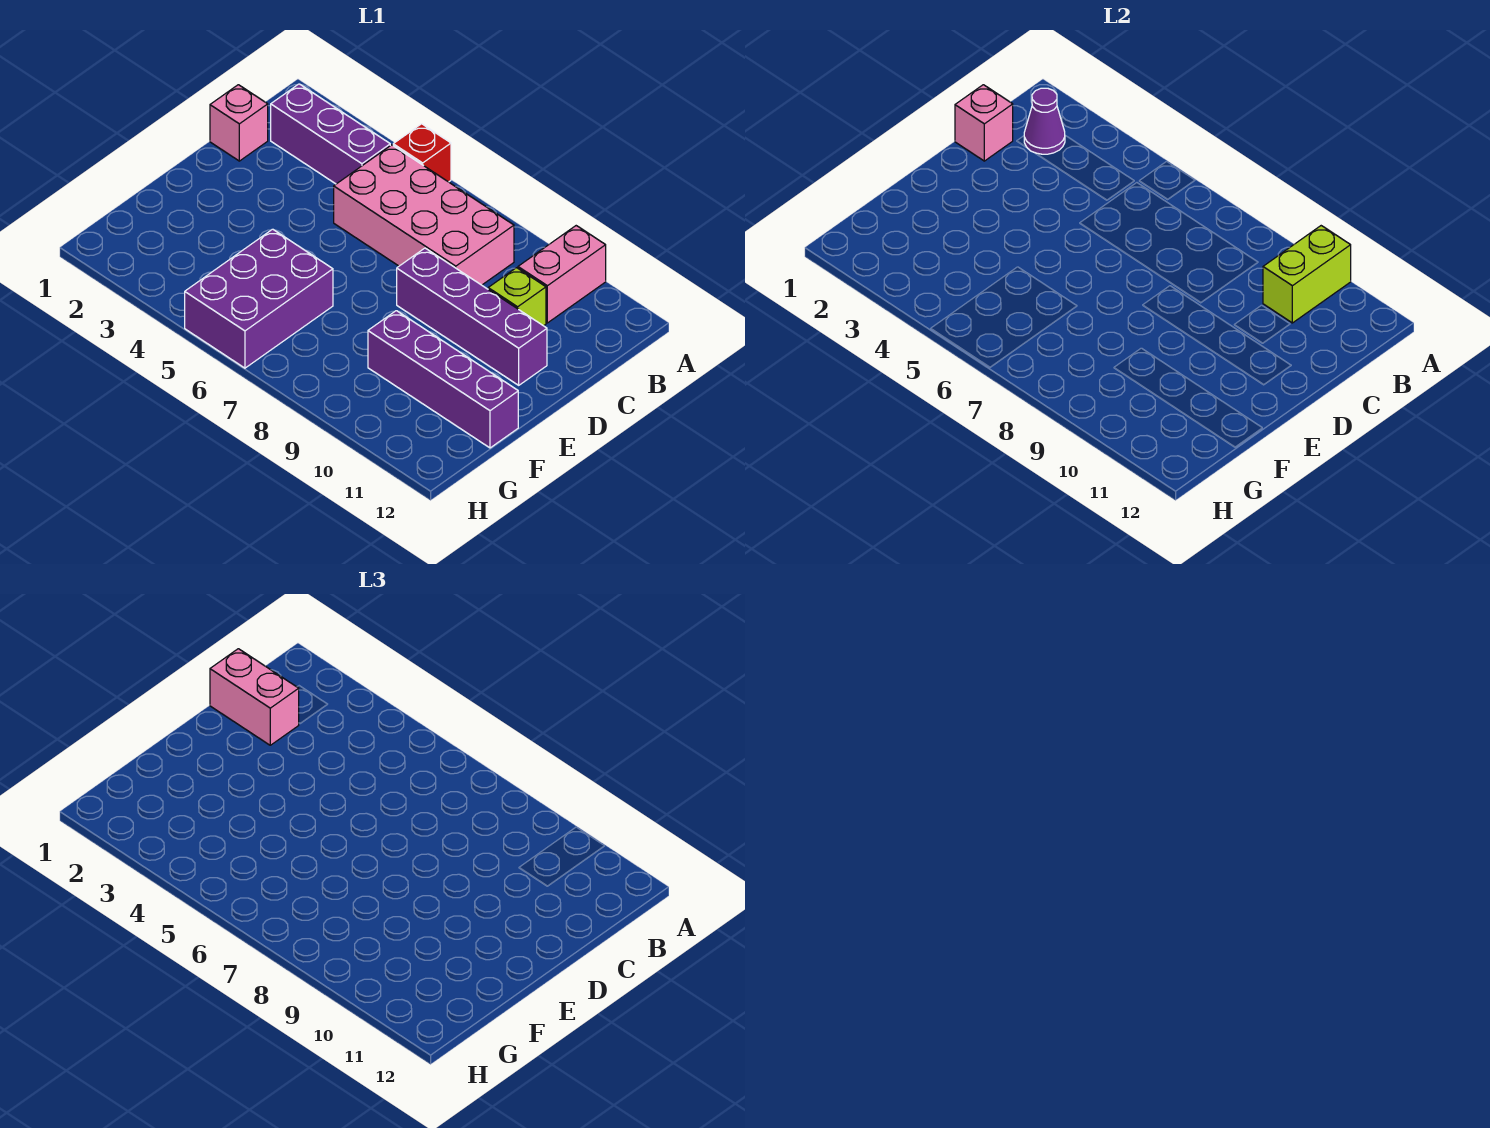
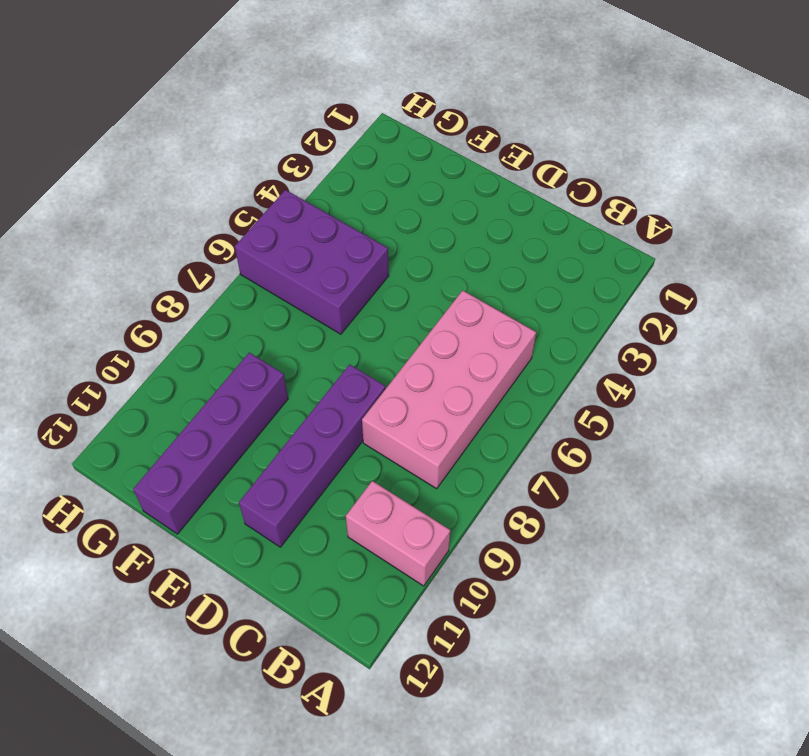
none -> red 1x1 brick [393,124,451,182]
none -> purple 1x3 brick [271,84,390,184]
none -> pink 1x1 brick [210,85,268,161]

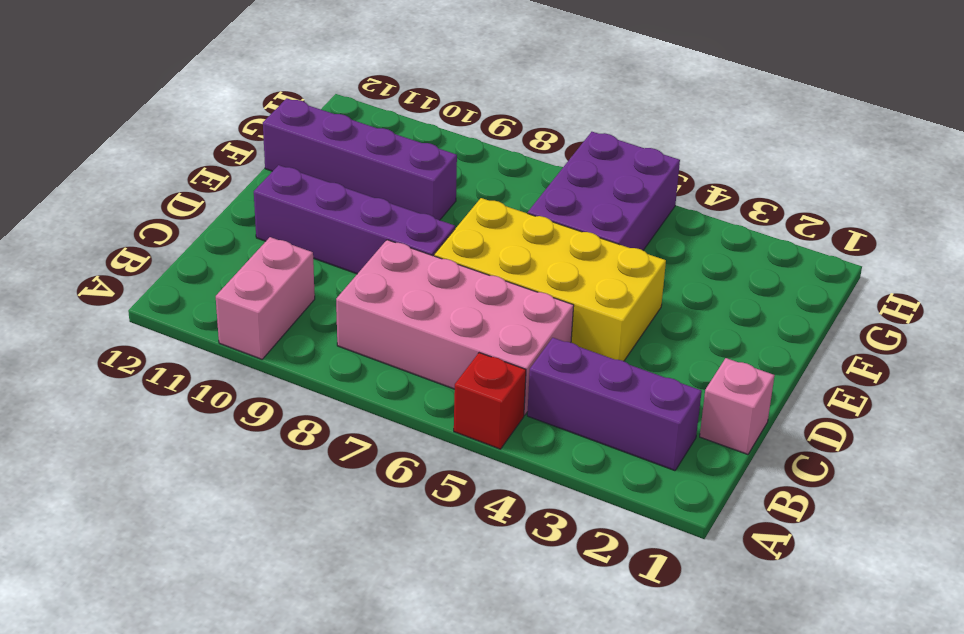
yellow 2x4 brick [434,198,666,361] -> none
none -> lime 1x1 brick [488,268,546,326]
none -> lime 1x2 brick [1263,226,1351,323]
none -> purple 1x1 cone [1024,88,1065,154]

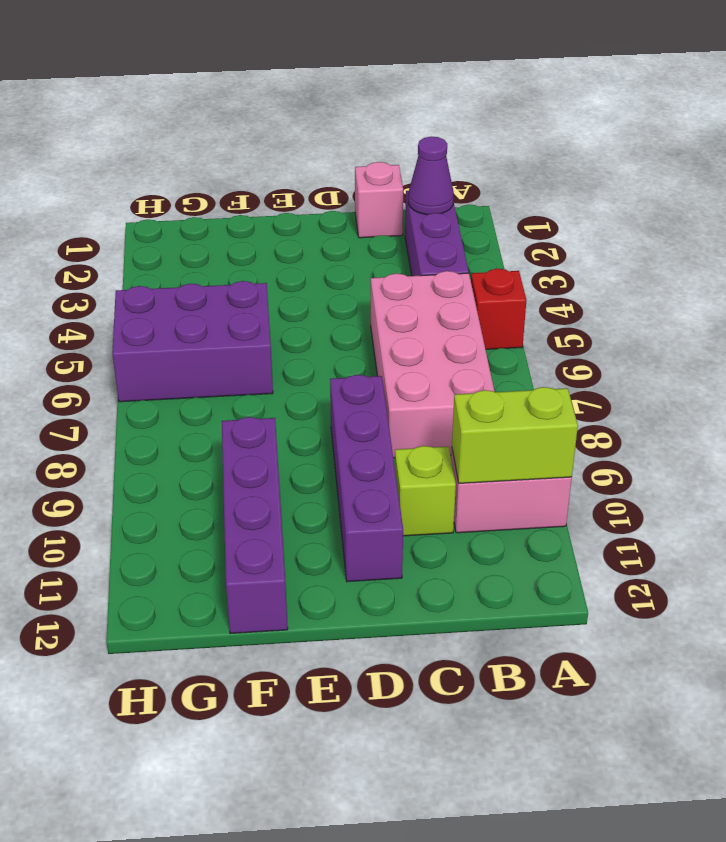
none -> pink 1x1 brick [955,85,1013,161]
none -> pink 1x2 brick [210,649,299,745]

